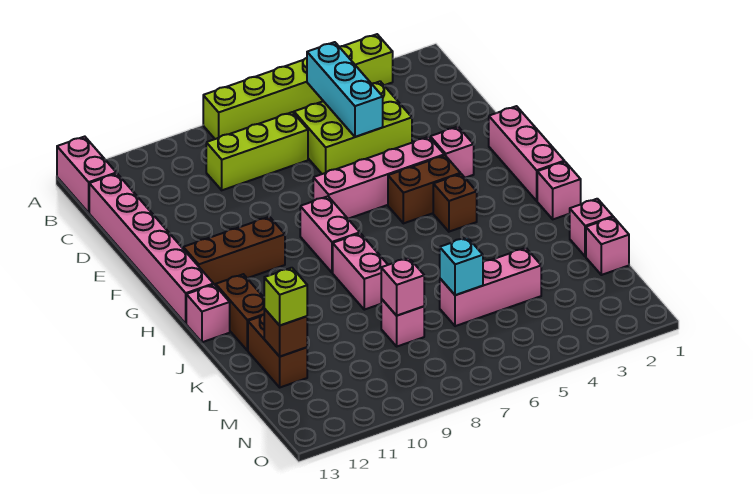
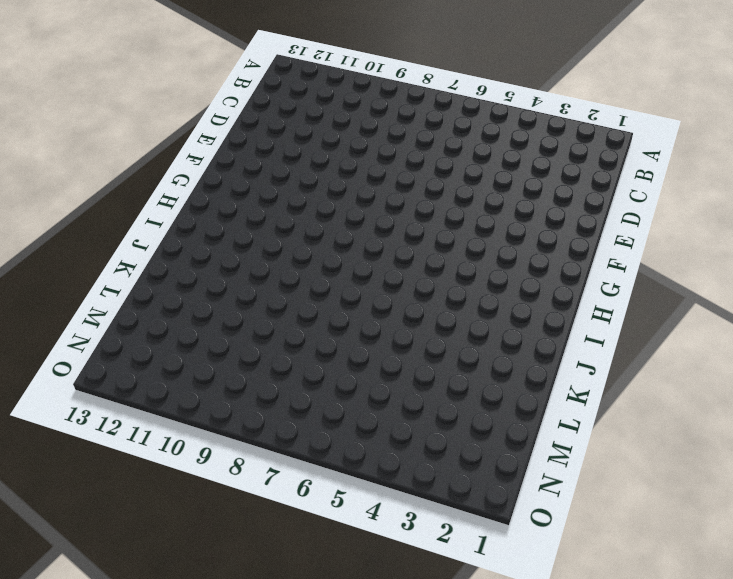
none -> lime 1x6 brick [203,34,393,139]
none -> pink 1x2 brick [57,137,116,213]
none -> lime 2x3 brick [294,81,412,174]

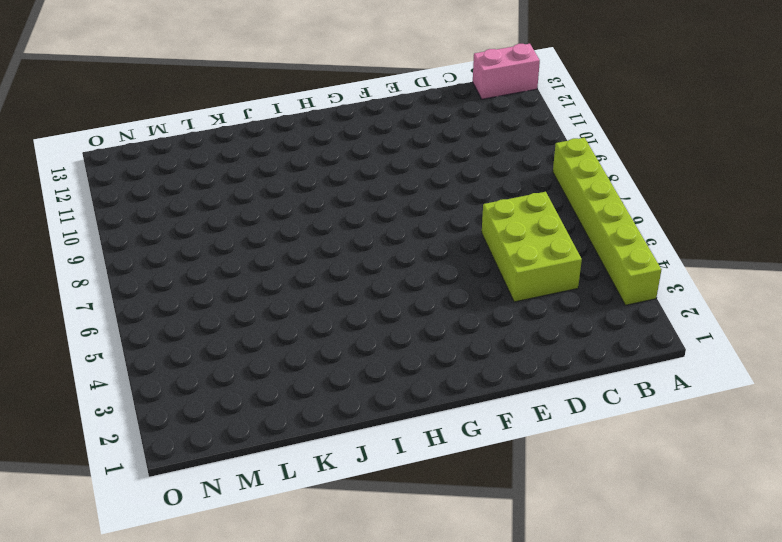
none -> lime 1x3 brick [206,112,308,190]
none -> pink 1x6 brick [89,173,213,324]
none -> pink 1x3 brick [489,106,564,201]

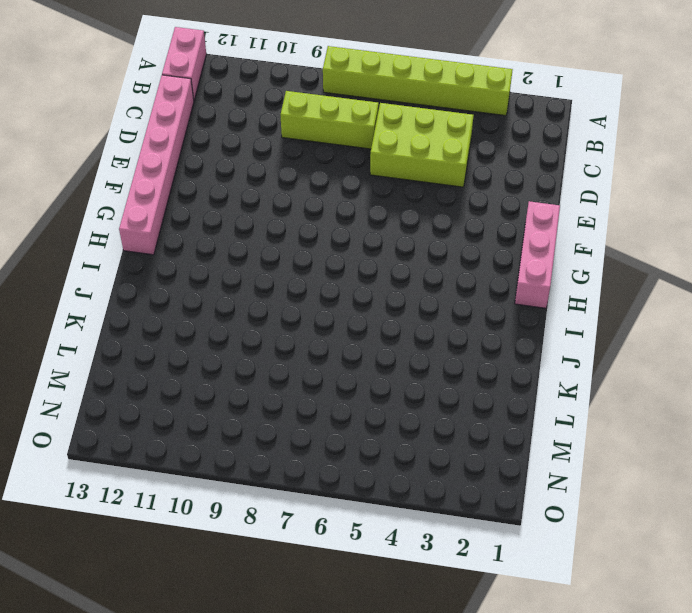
none -> pink 1x1 brick [430,127,474,178]
none -> pink 1x4 brick [313,137,444,219]
none -> brown 1x2 brick [388,155,460,223]

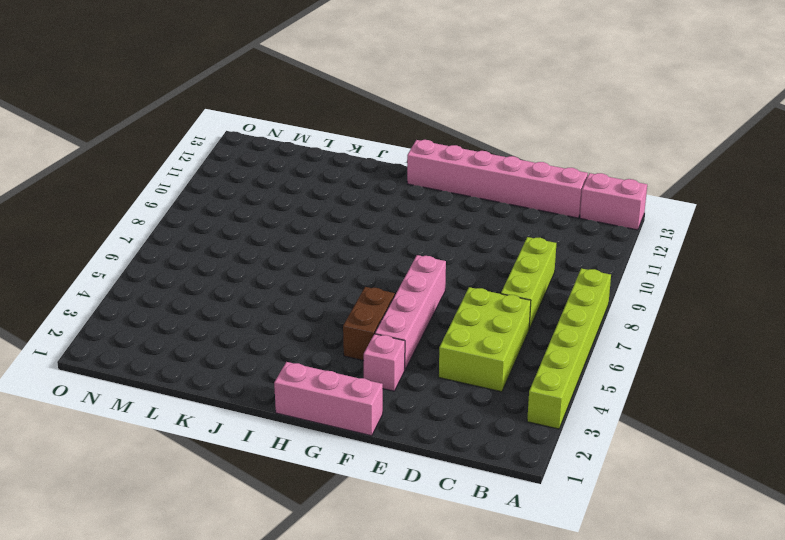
none -> pink 1x2 brick [300,196,360,273]
none -> brown 1x3 brick [183,217,285,286]
none -> brown 1x1 brick [433,174,477,232]

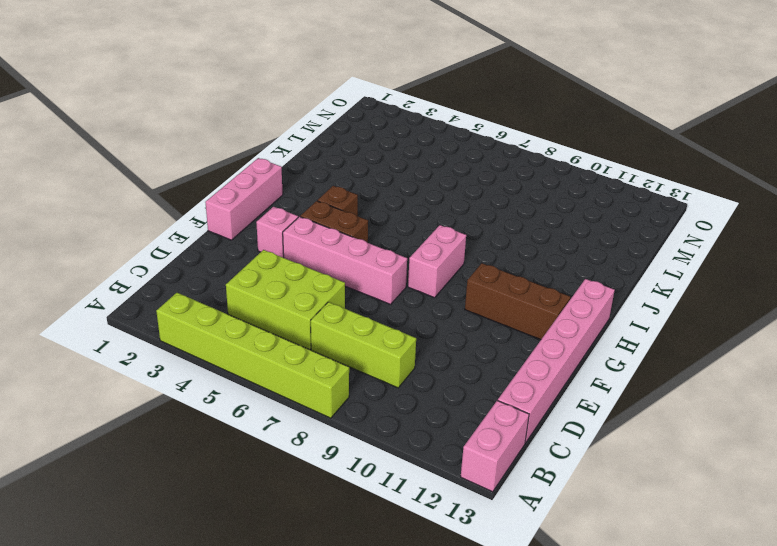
none -> pink 1x1 brick [537,162,581,219]
none -> pink 1x2 brick [333,233,388,310]
none -> brown 1x2 brick [216,274,264,351]

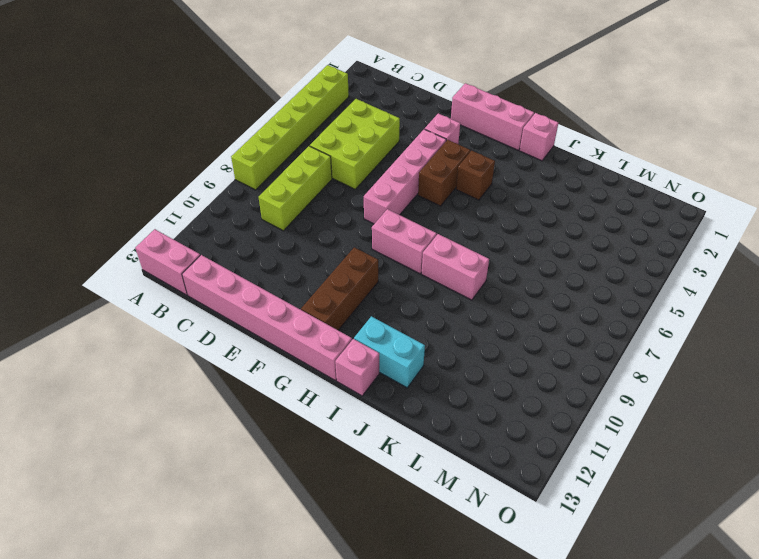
cyan 1x2 brick [354,316,425,388] -> brown 1x2 brick [216,274,264,351]
none -> pink 1x1 brick [570,199,613,257]
none -> brown 1x2 brick [248,314,307,387]
none -> pink 1x1 brick [586,217,629,275]

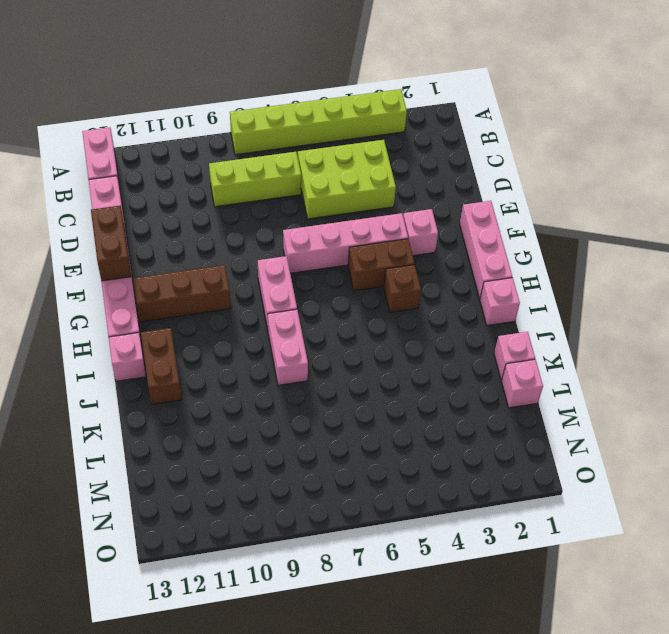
brown 1x2 brick [91,206,131,281] -> brown 1x2 brick moved to [248,314,307,387]
none -> pink 1x3 brick [440,248,541,326]
none -> pink 1x1 brick [381,299,424,346]
none -> cyan 1x3 brick [307,42,383,137]

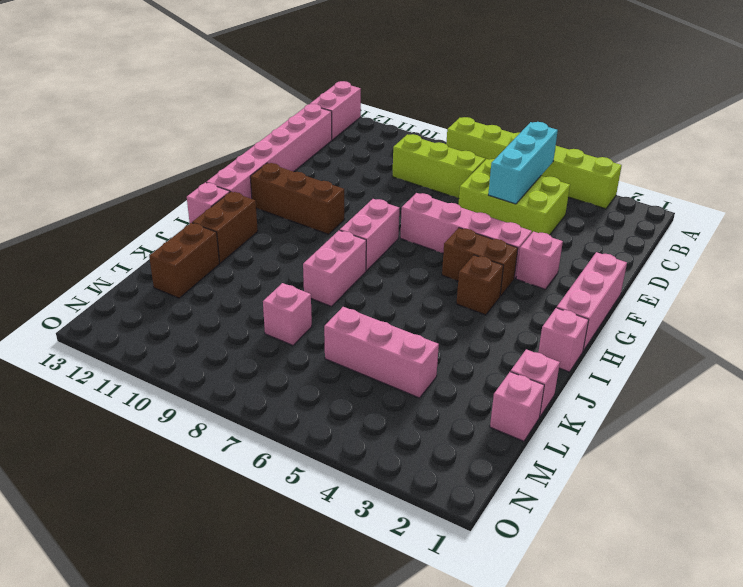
none -> cyan 1x1 brick [440,237,483,295]
none -> pink 1x1 brick [381,258,424,316]
none -> brown 1x1 brick [264,309,307,356]

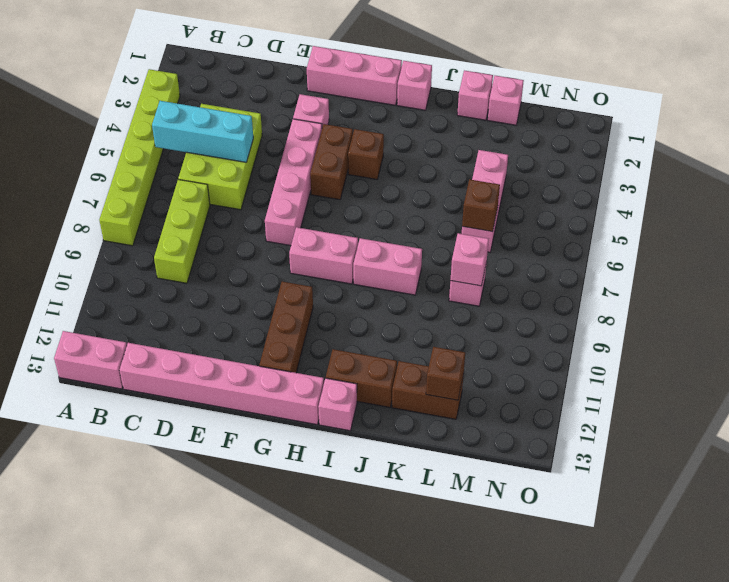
brown 1x1 brick [462,179,500,232] -> cyan 1x1 brick [440,237,483,295]
none -> lime 1x1 brick [264,268,307,325]

